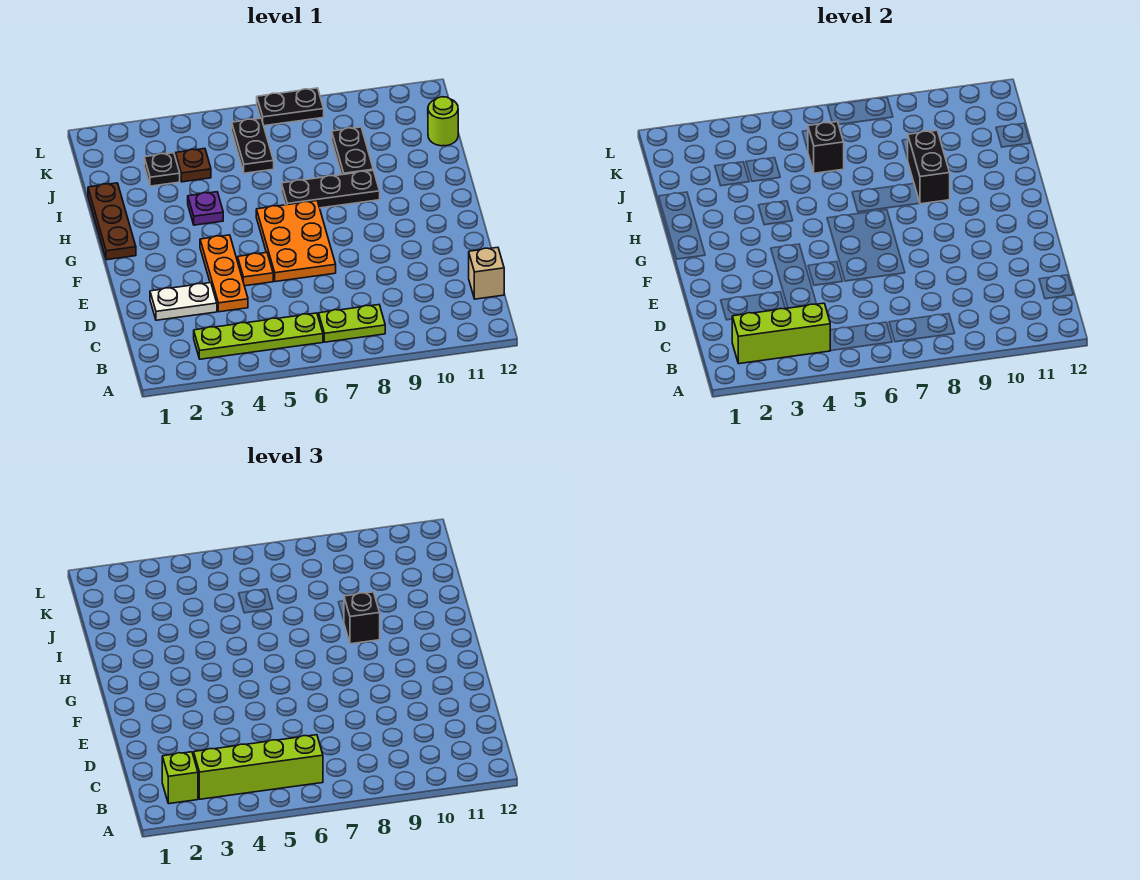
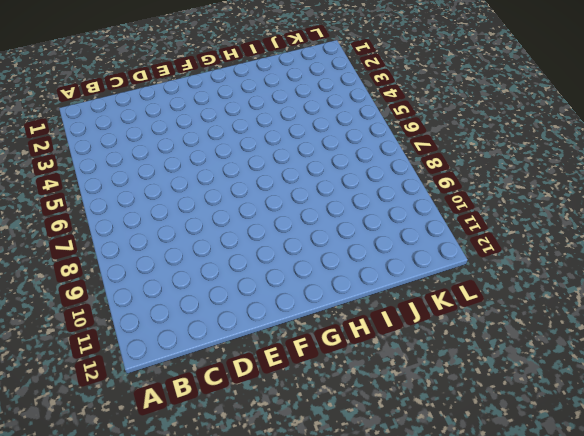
none -> lime 1x4 plate [194,313,323,359]
none -> lime 1x2 plate [319,305,385,342]
none -> tan 1x1 brick [469,247,504,299]

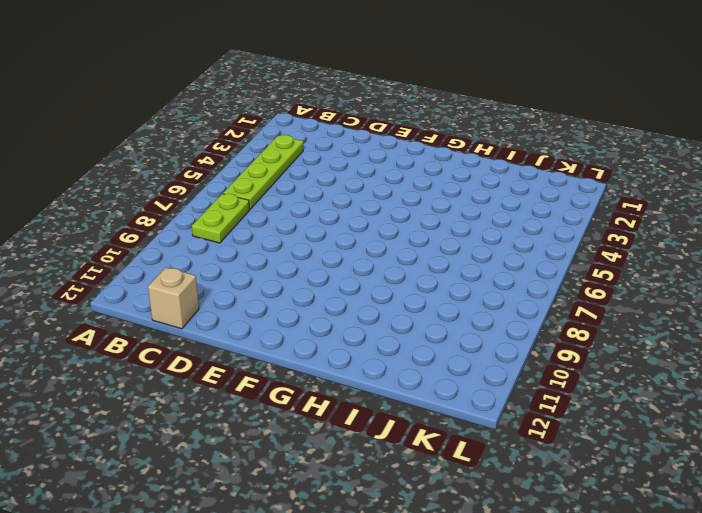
none -> white 1x2 plate [150,283,217,320]
none -> orange 1x3 plate [200,235,248,312]
none -> orange 1x1 plate [238,252,273,286]

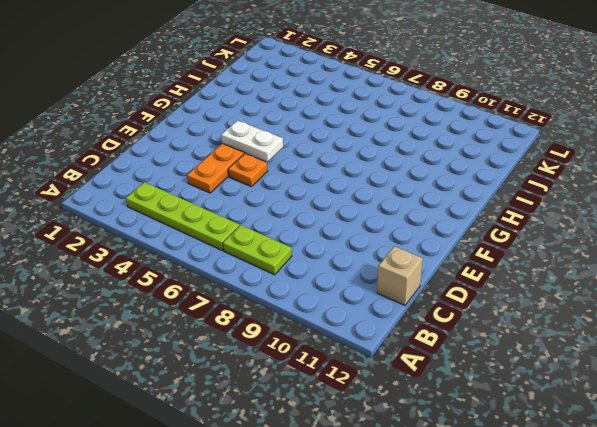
white 1x2 plate [221,121,283,161] -> white 1x2 plate moved to [150,283,217,320]
none -> orange 2x3 plate [256,201,336,282]
none -> brown 1x3 plate [88,183,136,260]
none -> purple 1x1 plate [188,192,223,225]

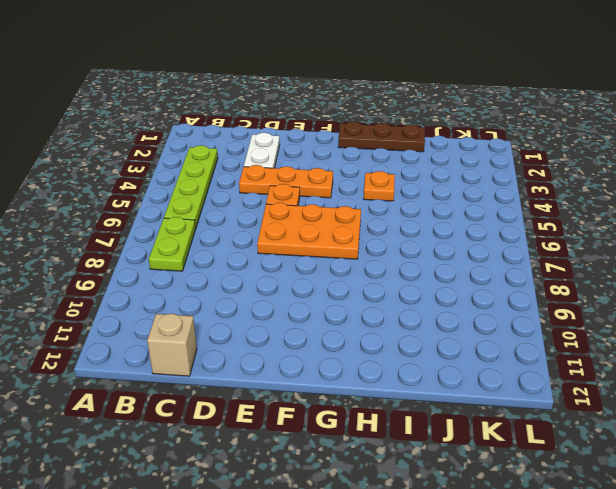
orange 1x1 plate [364,171,395,201] -> purple 1x1 plate [188,192,223,225]
none -> black 1x3 plate [282,170,380,208]
none -> black 1x2 plate [332,127,373,175]
none -> black 1x1 plate [144,153,180,186]

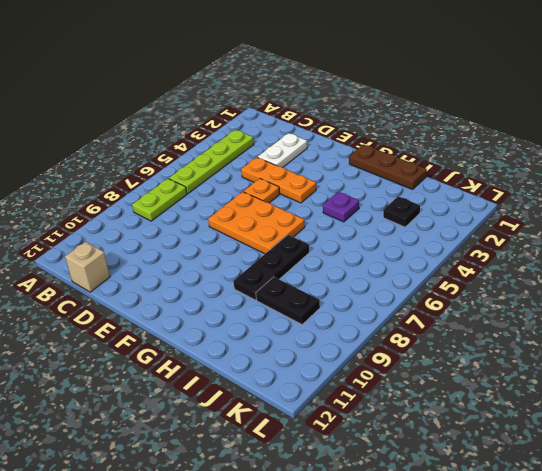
none -> brown 1x1 plate [175,149,211,182]
none -> black 1x2 plate [232,118,274,173]
none -> lime 1x1 round brick [428,97,458,146]

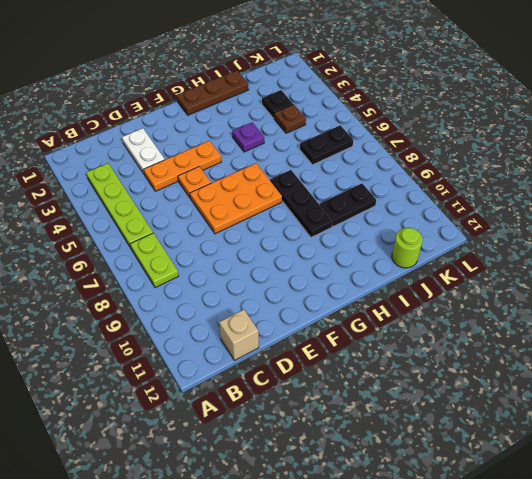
none -> black 1x2 plate [257,88,324,126]
none -> lime 1x3 brick [732,303,830,364]
none -> black 1x2 brick [908,130,950,204]

